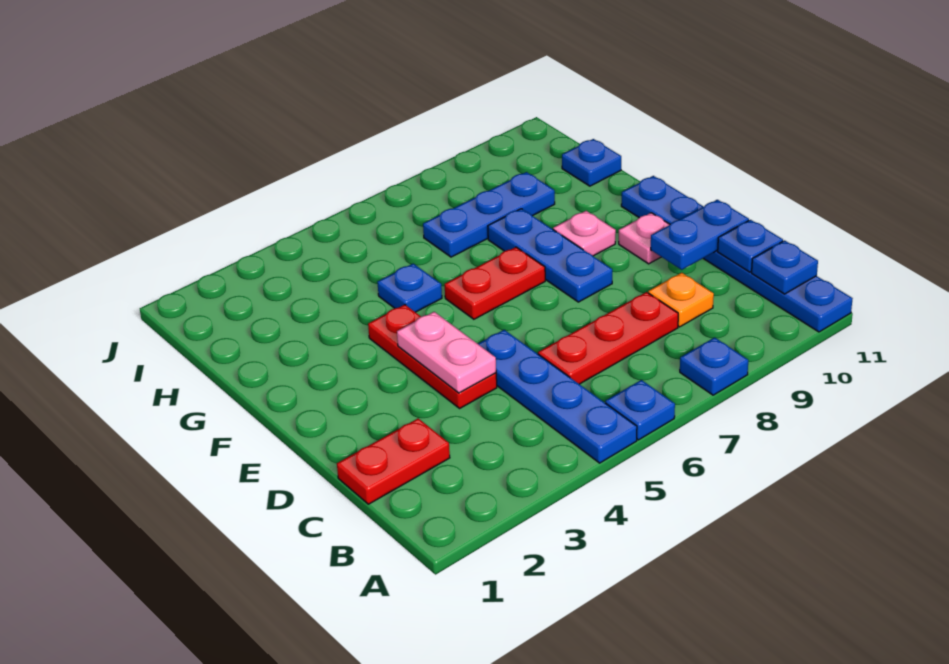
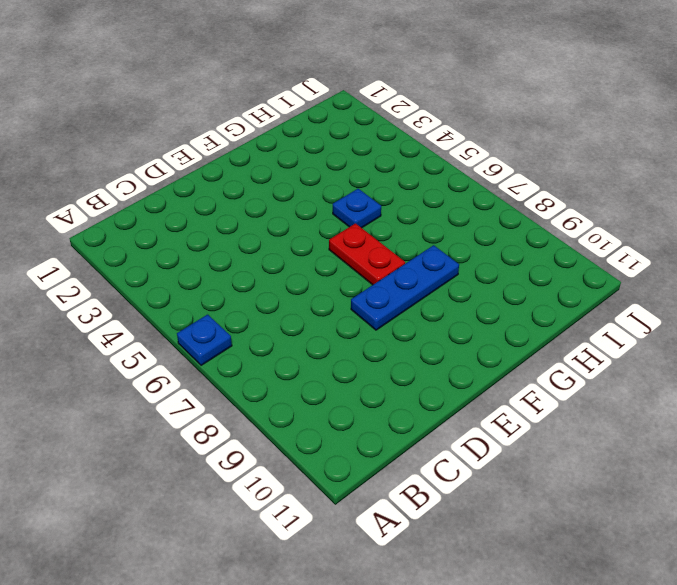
none -> blue 1x4 plate [478,330,637,463]
none -> blue 1x1 plate [680,337,748,395]
none -> blue 1x6 plate [621,176,853,332]

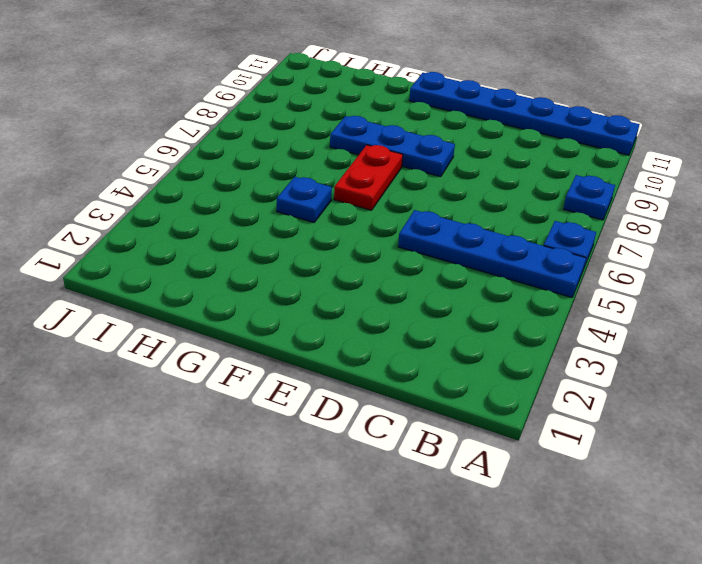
none -> red 1x2 plate [337,418,450,504]
none -> red 1x3 plate [538,292,678,384]
none -> orange 1x1 plate [648,273,714,327]

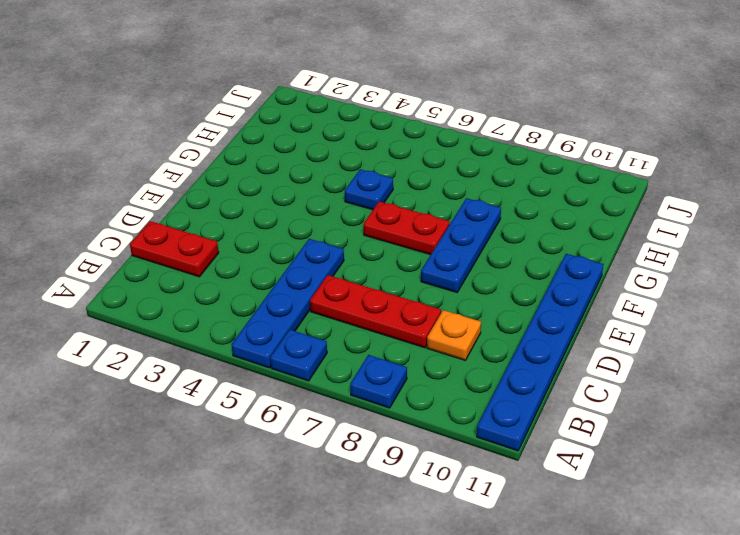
none -> red 1x3 plate [368,305,497,408]
none -> pink 1x1 plate [619,213,670,264]
none -> pink 1x1 plate [553,211,616,256]

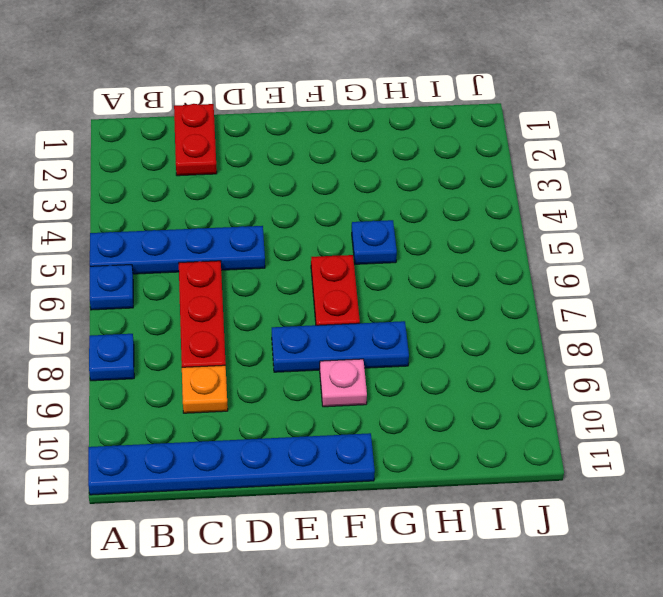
none -> red 1x3 plate [368,305,497,408]
none -> pink 1x1 plate [619,213,670,264]
none -> blue 1x3 plate [423,172,555,257]

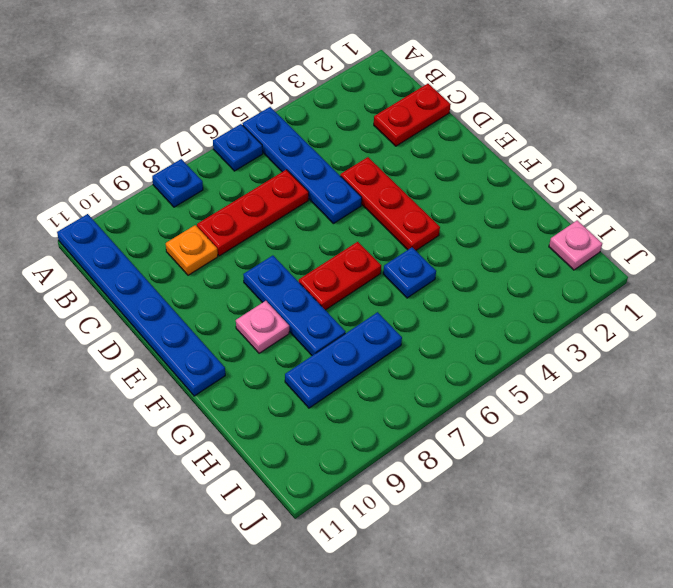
pink 1x1 plate [549,220,602,270] -> pink 1x1 plate moved to [619,213,670,264]
none -> blue 1x1 plate [562,139,621,186]
none -> blue 1x1 plate [752,240,818,294]
none -> blue 1x1 plate [718,220,783,272]

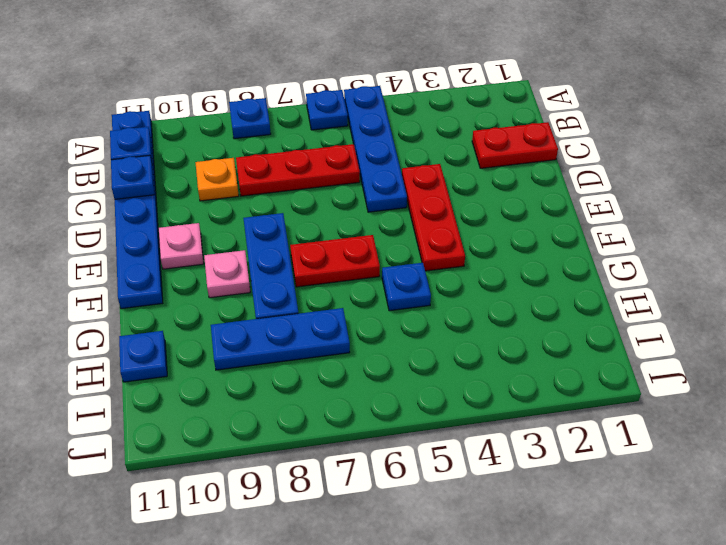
none -> pink 1x2 plate [397,312,496,393]
none -> blue 1x2 plate [651,200,749,270]

